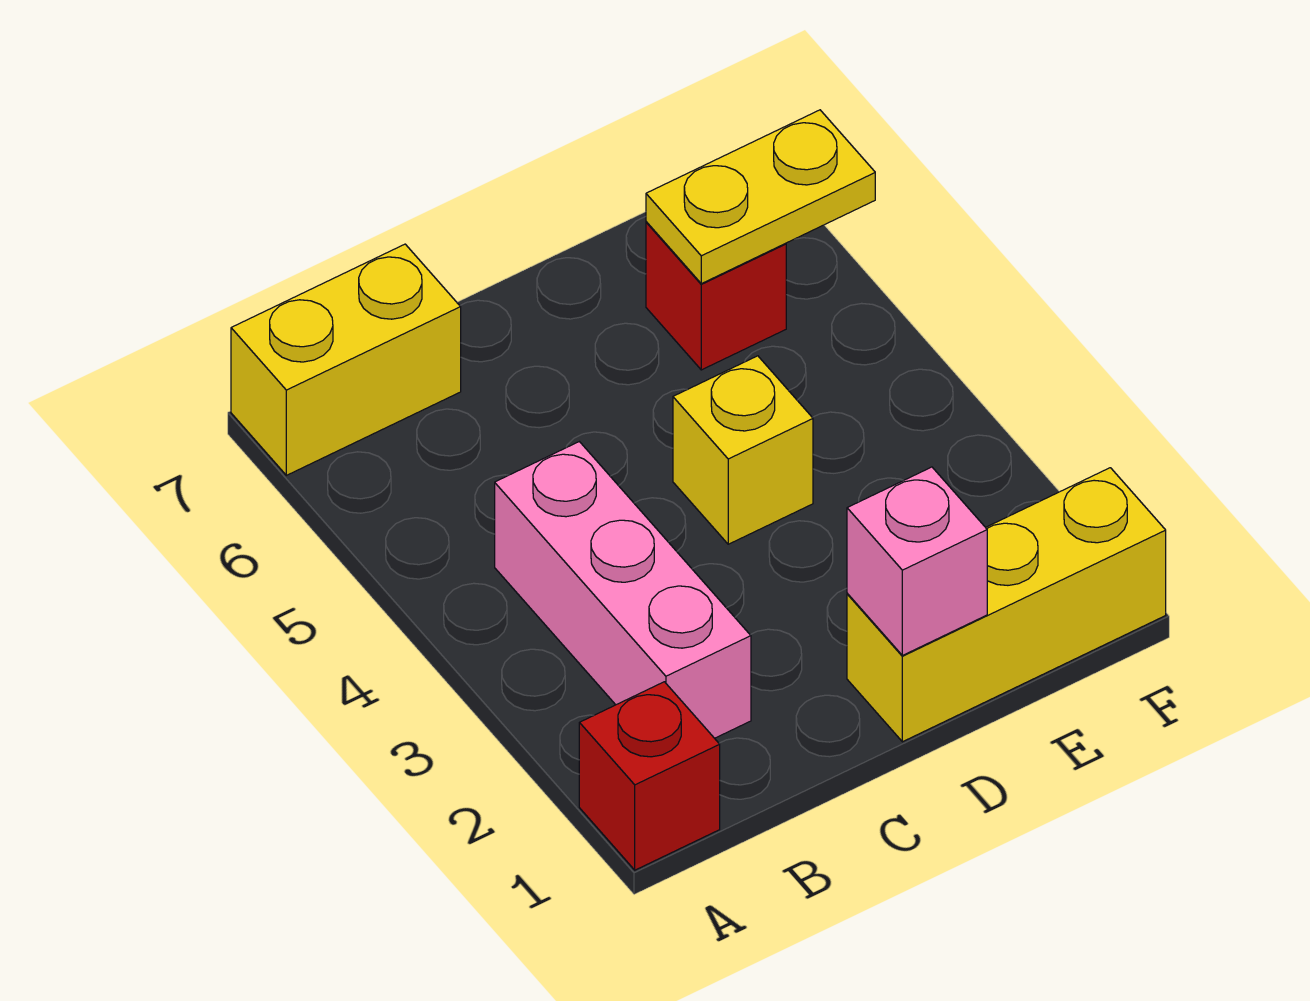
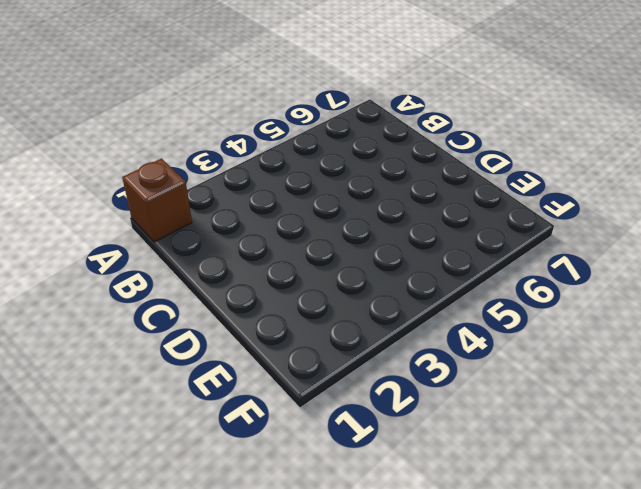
brown 1x1 brick [122,159,192,242] -> red 1x1 brick [579,682,720,870]
none -> yellow 1x2 brick [231,244,461,475]
none -> pink 1x3 brick [495,442,751,738]

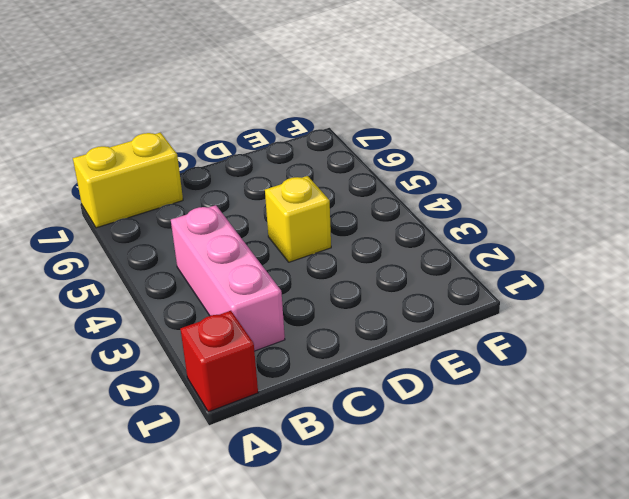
none -> yellow 1x3 brick [847,468,1166,742]
none -> red 1x1 brick [646,222,786,370]

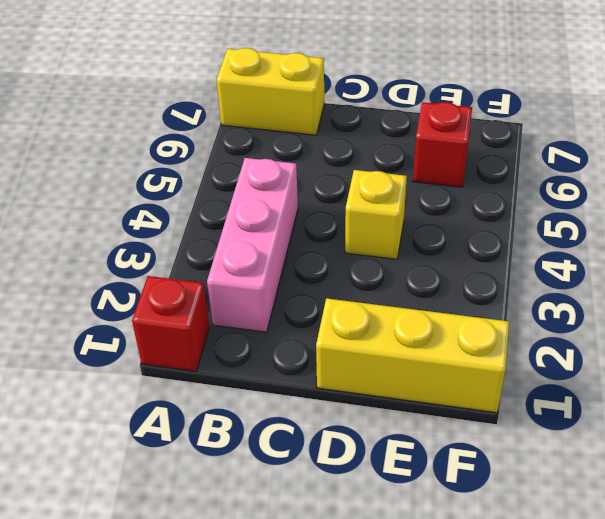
none -> pink 1x1 brick [847,467,987,655]
none -> yellow 1x2 plate [646,110,875,284]

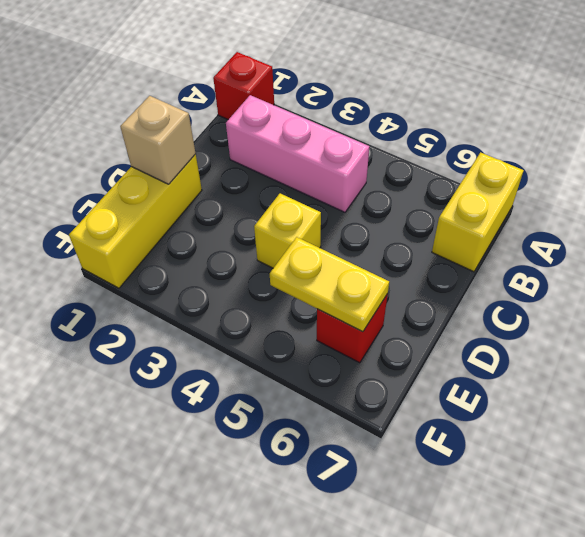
tan 1x1 brick [120,96,196,184] -> pink 1x1 brick [847,467,987,655]
yellow 1x2 plate [270,237,389,332] -> yellow 1x2 plate turned to [646,110,875,284]

